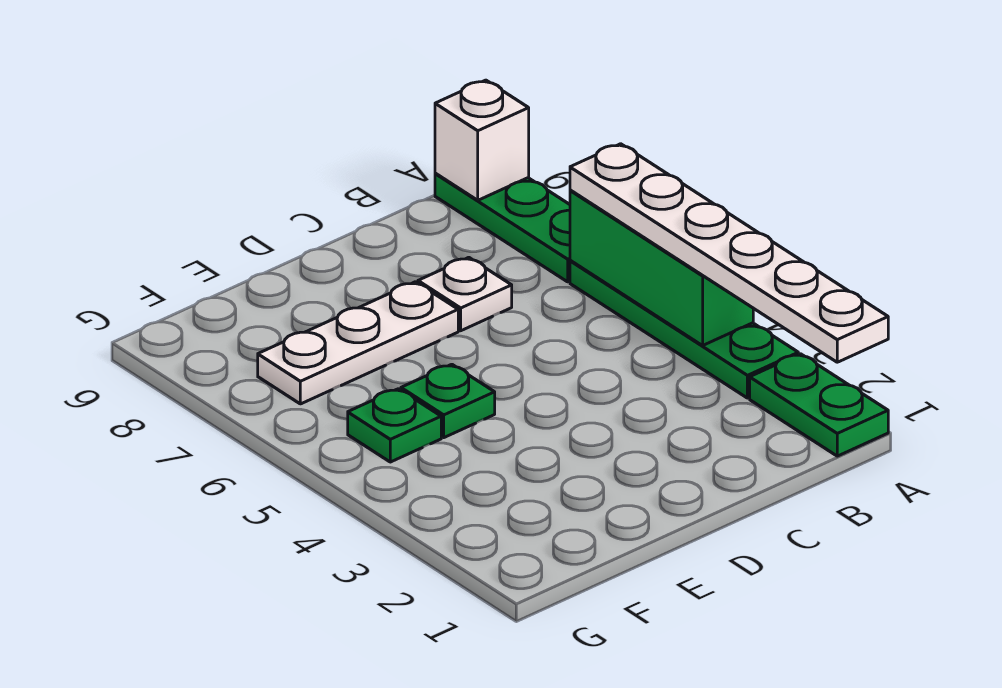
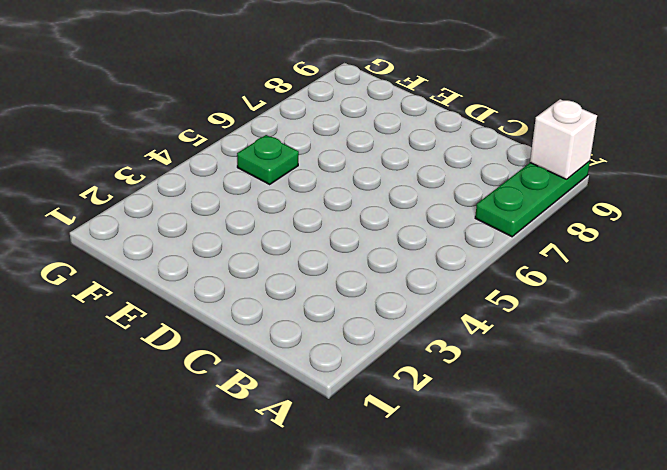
none -> green 1x2 plate [750,354,888,456]
none -> green 1x4 plate [570,260,798,398]

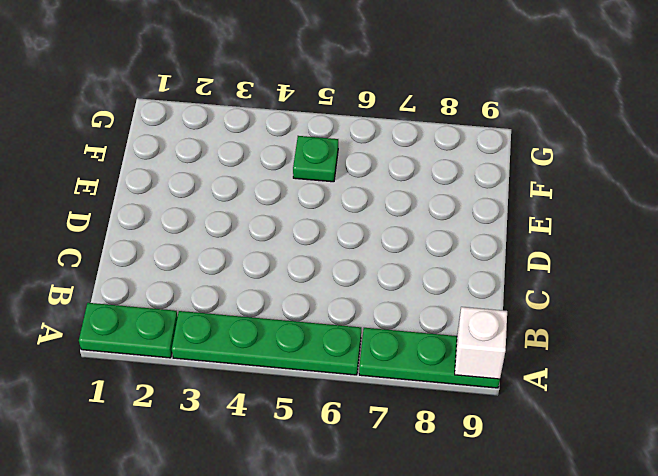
none -> white 1x1 plate [418,257,512,331]
none -> white 1x3 plate [258,282,458,404]

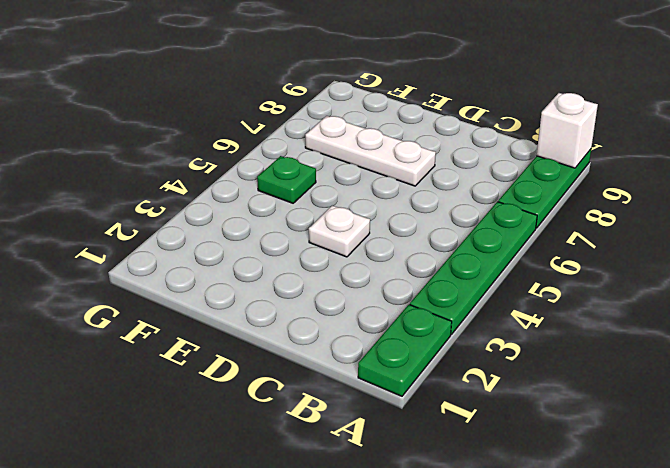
white 1x1 plate [309,206,370,257] -> white 1x1 plate moved to [418,257,512,331]
none -> green 1x1 plate [401,364,495,438]
none -> green 1x3 brick [570,190,753,346]

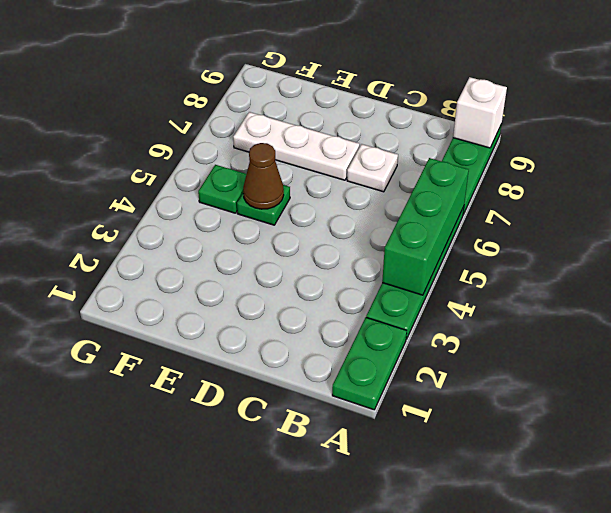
brown 1x1 cone [243,143,284,209] -> none
none -> white 1x6 plate [570,144,888,362]

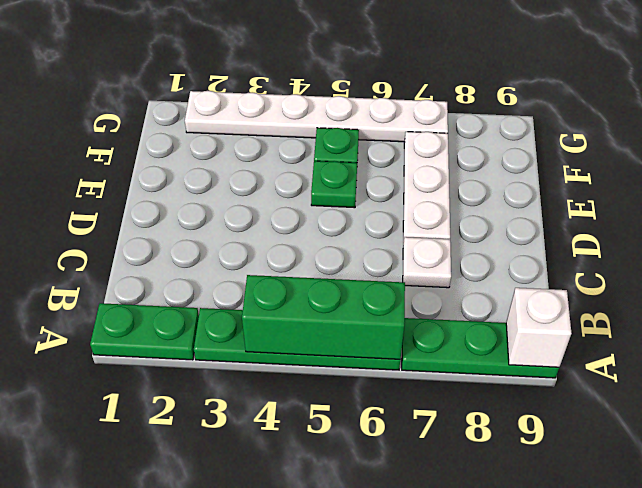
white 1x6 plate [185,91,448,142] -> white 1x6 plate moved to [570,144,888,362]

